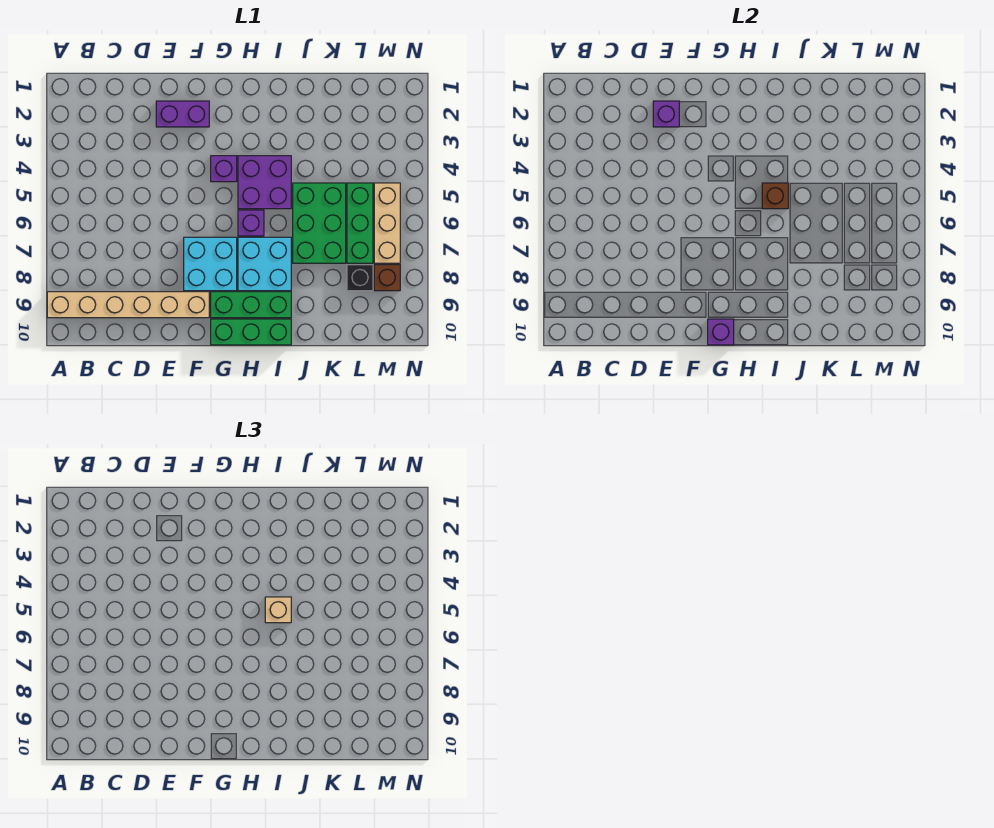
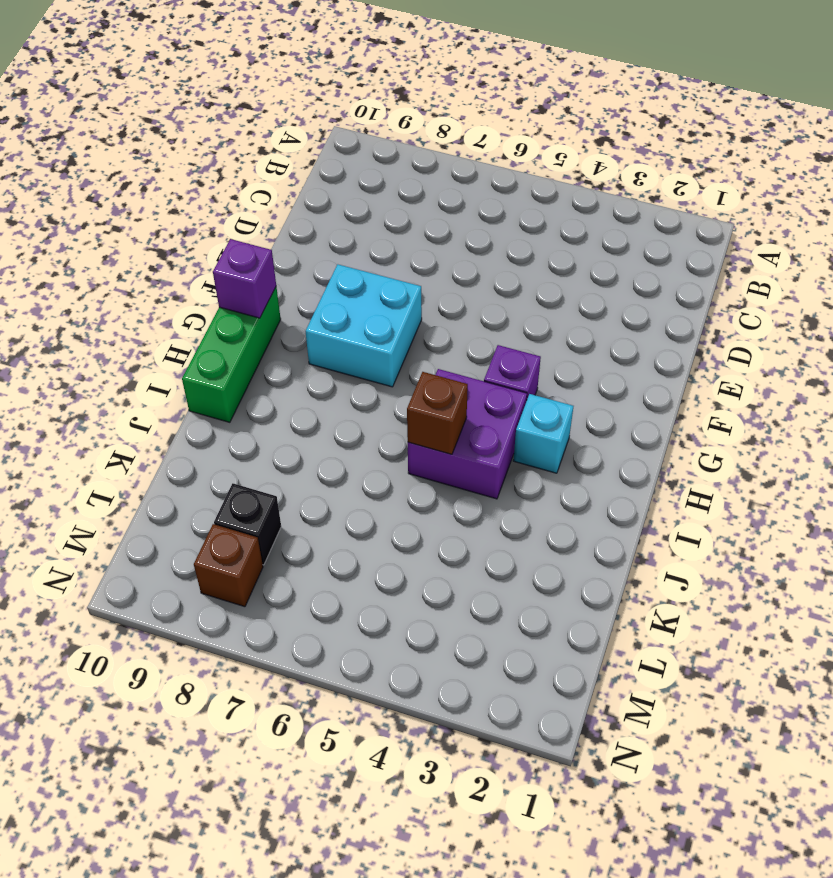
cyan 1x1 brick [513,394,573,473] -> none
none -> tan 1x6 brick [47,292,209,318]
none -> purple 1x2 brick [156,101,209,127]
none -> green 1x3 brick [211,292,291,318]

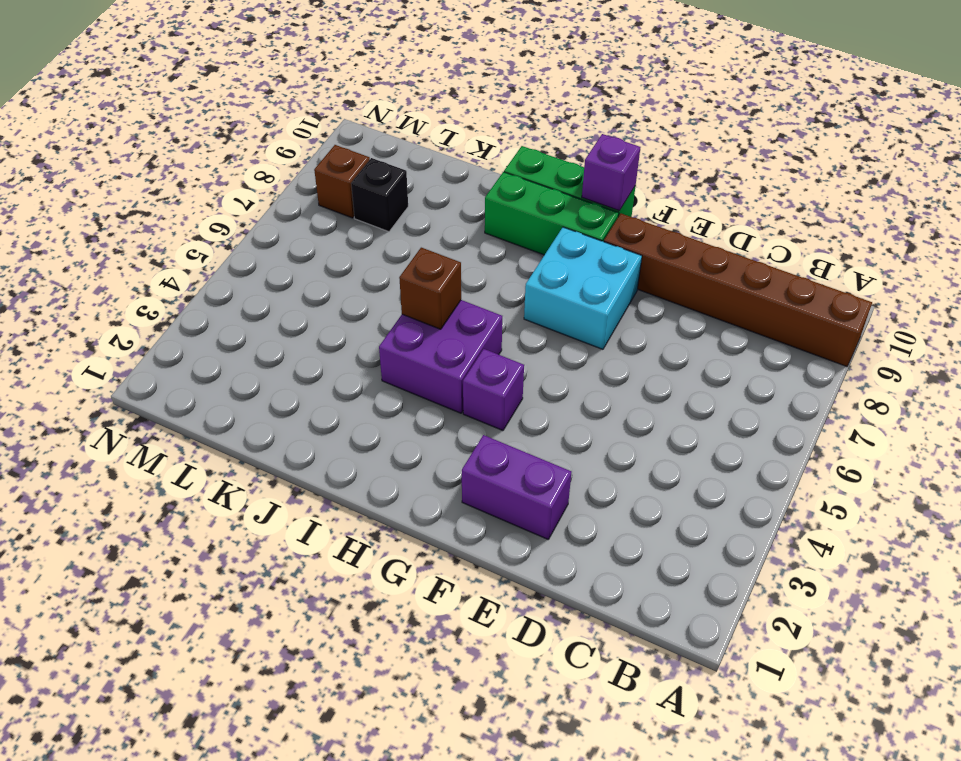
brown 1x6 brick [604,214,872,366] -> tan 1x6 brick [47,292,209,318]
none -> purple 1x1 brick [238,210,264,236]
none -> cyan 2x2 brick [238,237,291,291]
none -> green 2x3 brick [293,183,346,263]

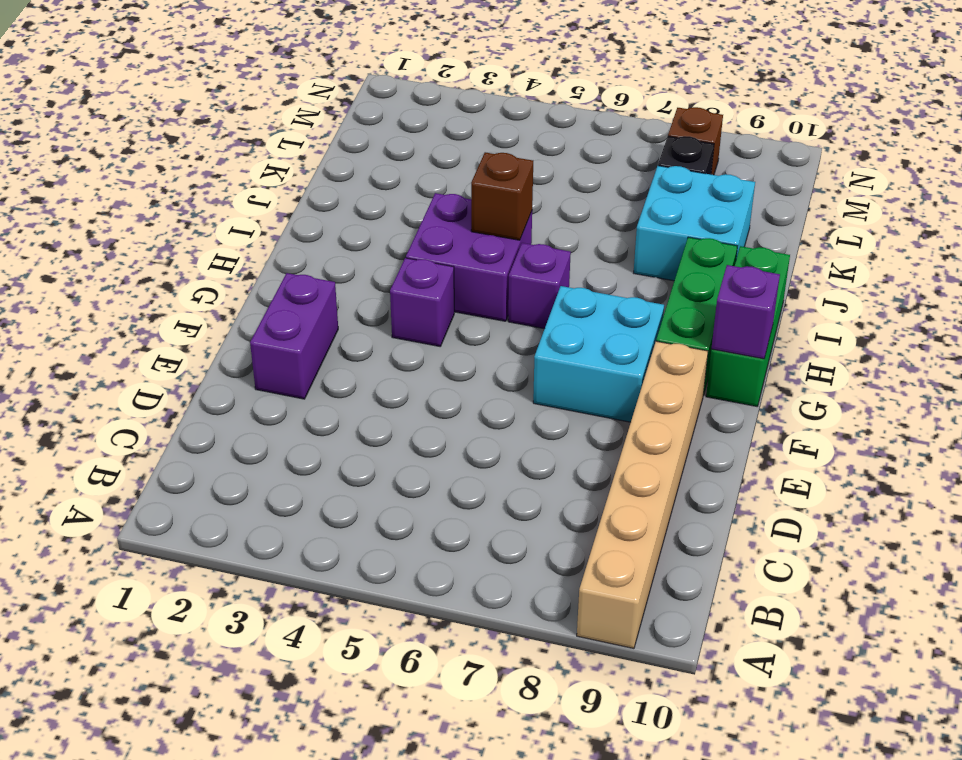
cyan 2x2 brick [634,166,755,281] -> cyan 2x2 brick moved to [238,237,291,291]
none -> green 2x3 brick [293,183,346,263]
none -> green 1x3 brick [347,183,373,263]
none -> tan 1x3 brick [374,183,400,263]

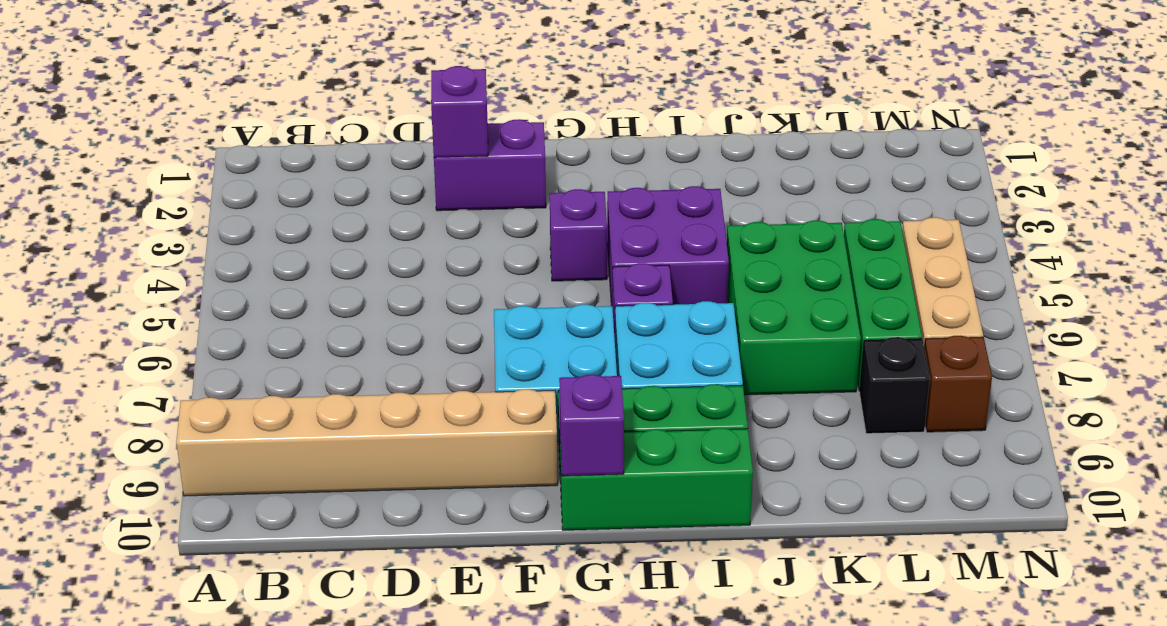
none -> brown 1x1 brick [762,183,788,209]
none -> tan 1x1 brick [265,597,291,623]

